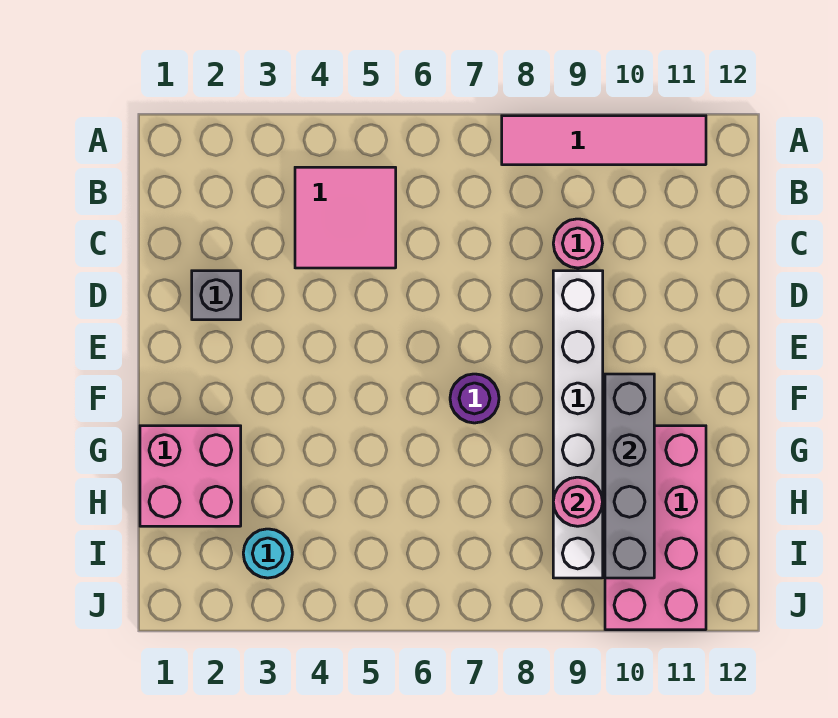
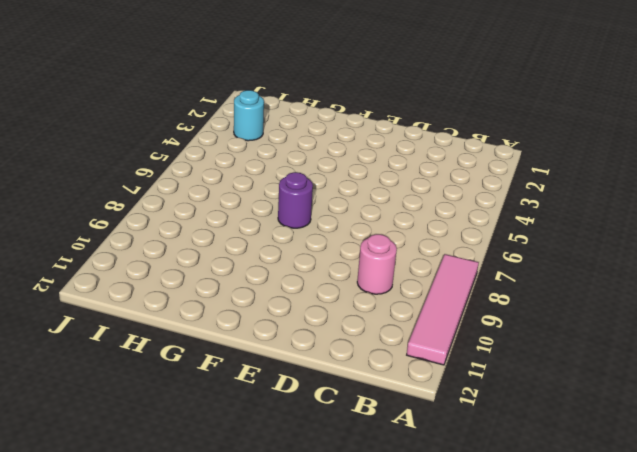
none -> pink 2x2 tile [295,167,396,268]
none -> grey 1x1 brick [192,271,241,320]

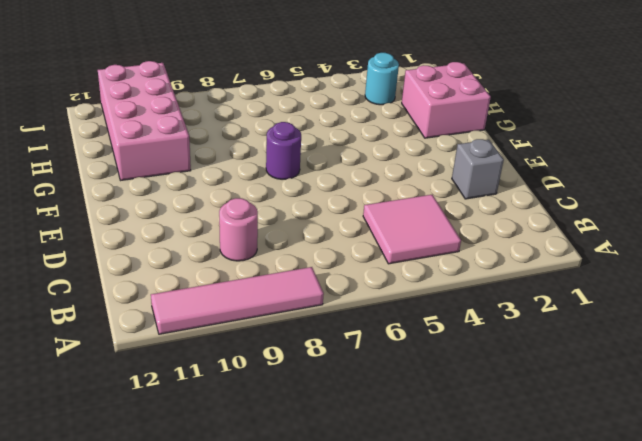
none -> white 1x6 brick [553,271,603,578]
none -> grey 1x4 brick [605,374,654,578]

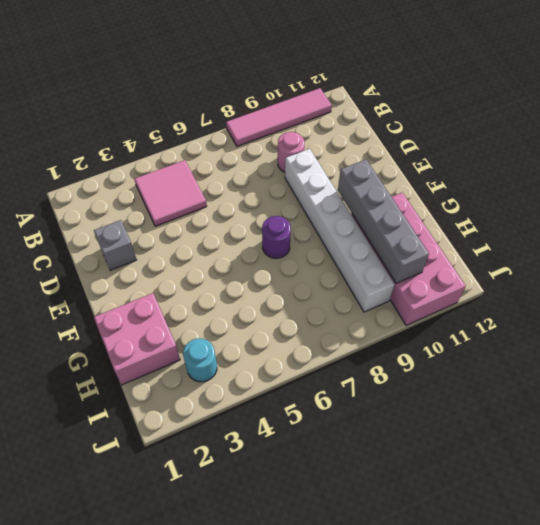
none -> pink 1x1 round brick [553,477,603,526]

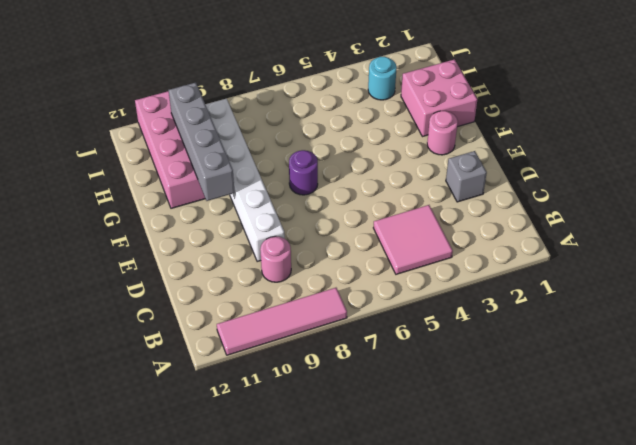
pink 1x1 round brick [427,111,458,155] -> pink 1x1 round brick moved to [553,477,603,526]

